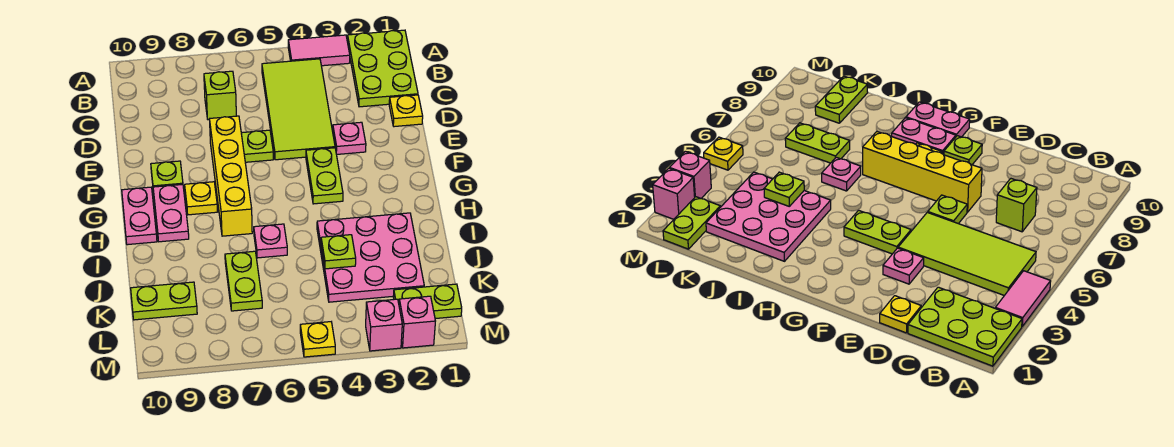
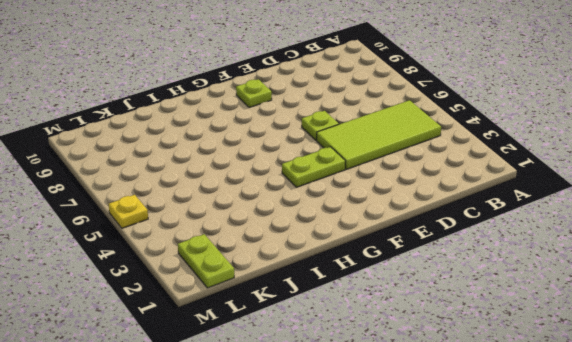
none -> lime 2x3 plate [347,30,418,107]
none -> pink 1x2 tile [288,35,350,66]
none -> lime 1x1 brick [204,71,236,120]

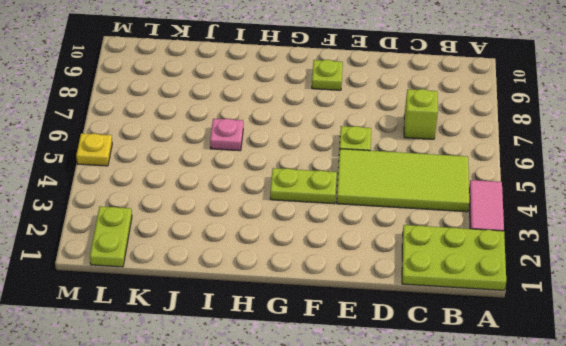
none -> yellow 1x1 plate [389,95,423,127]
none -> pink 1x1 plate [333,122,366,155]
none -> yellow 1x4 brick [210,116,252,236]

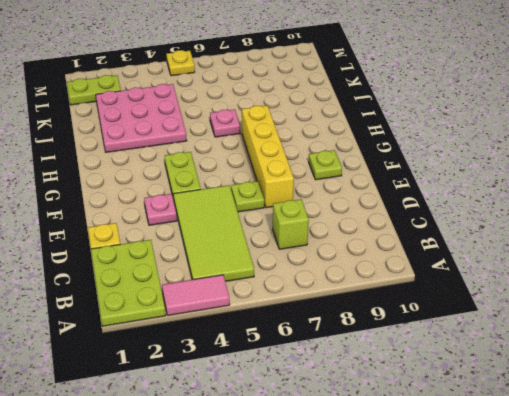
none -> yellow 1x1 plate [185,182,218,215]
none -> pink 1x2 plate [153,184,189,242]
none -> pink 1x2 plate [122,187,157,245]

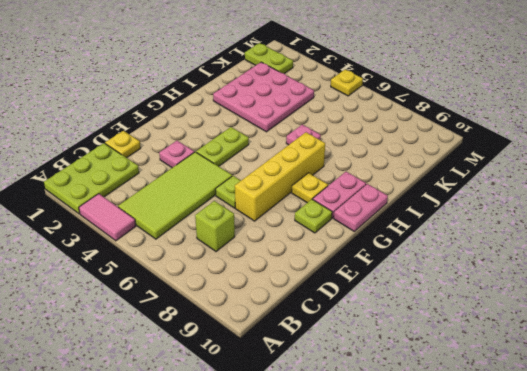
none -> lime 1x2 plate [225,251,262,311]
none -> lime 1x2 plate [131,282,197,320]
none -> pink 1x1 brick [399,296,435,348]

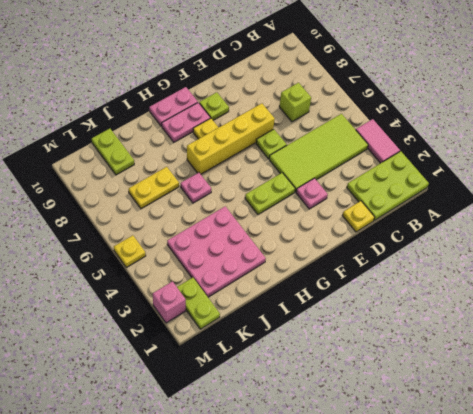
yellow 1x2 plate [129,167,179,209] -> lime 1x2 plate [225,251,262,311]
none -> pink 1x1 brick [366,299,402,351]
none -> lime 1x1 plate [321,235,356,269]

